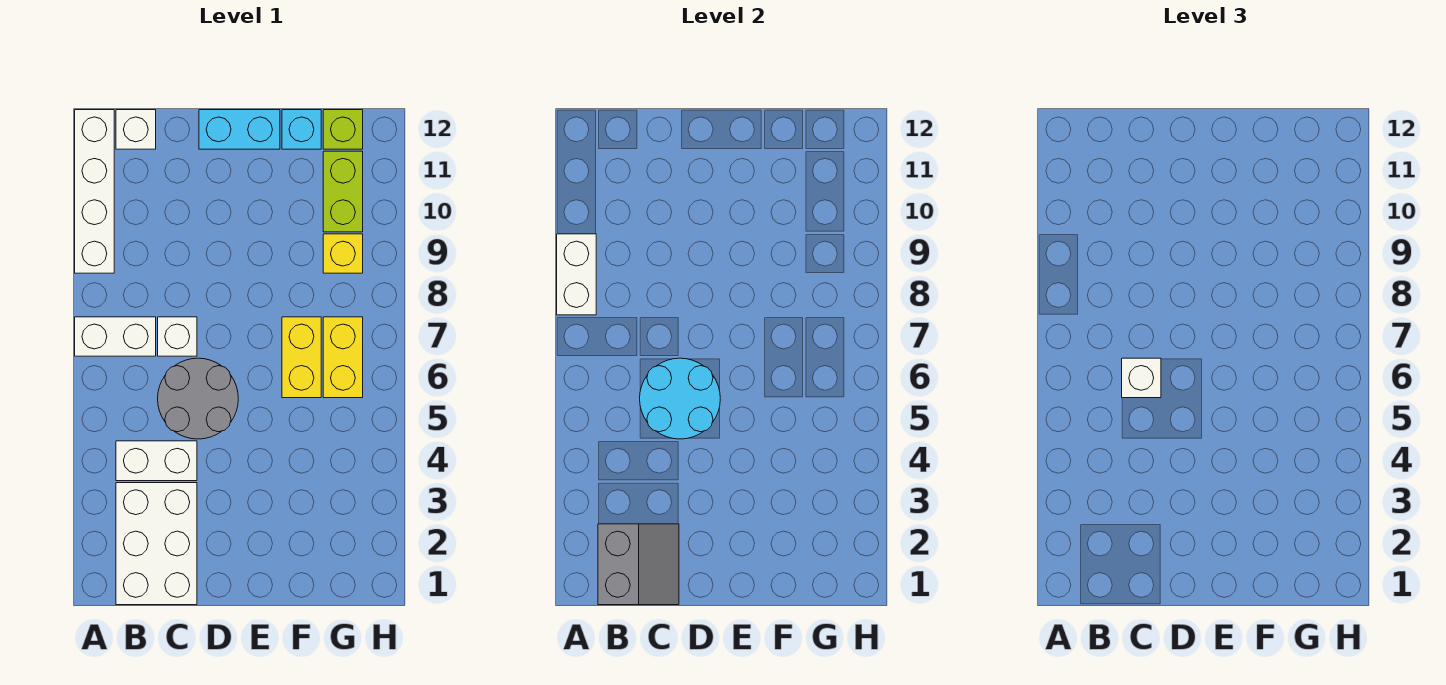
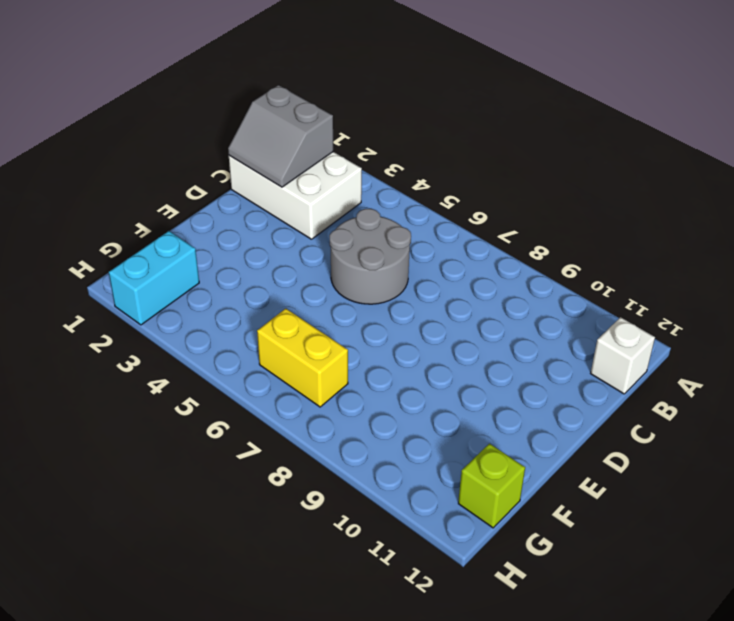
cyan 1x2 brick [109,231,199,325] -> cyan 1x2 brick moved to [199,110,280,149]
none -> white 1x2 brick [75,317,156,356]
none -> white 1x4 brick [75,110,114,273]
none -> white 1x2 brick [116,441,197,481]

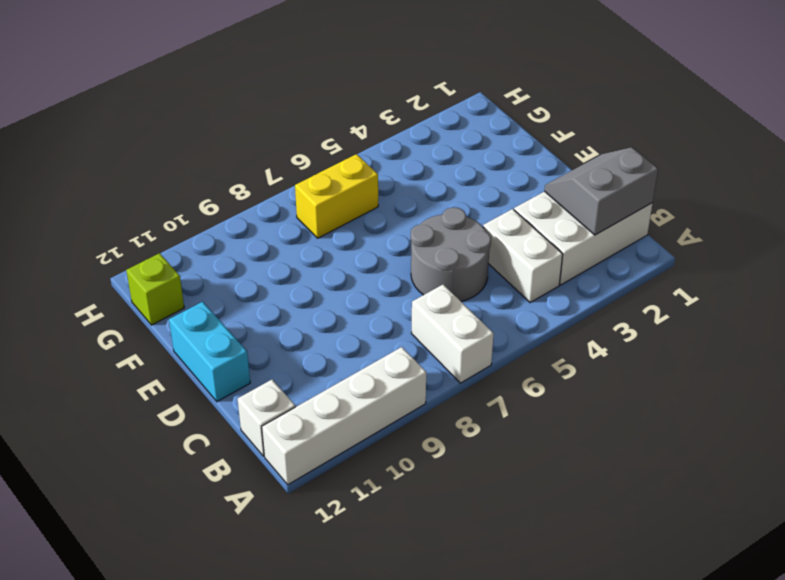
none -> white 1x1 brick [158,317,197,356]
none -> yellow 1x2 brick [282,317,321,398]
none -> cyan 1x1 brick [282,110,321,149]

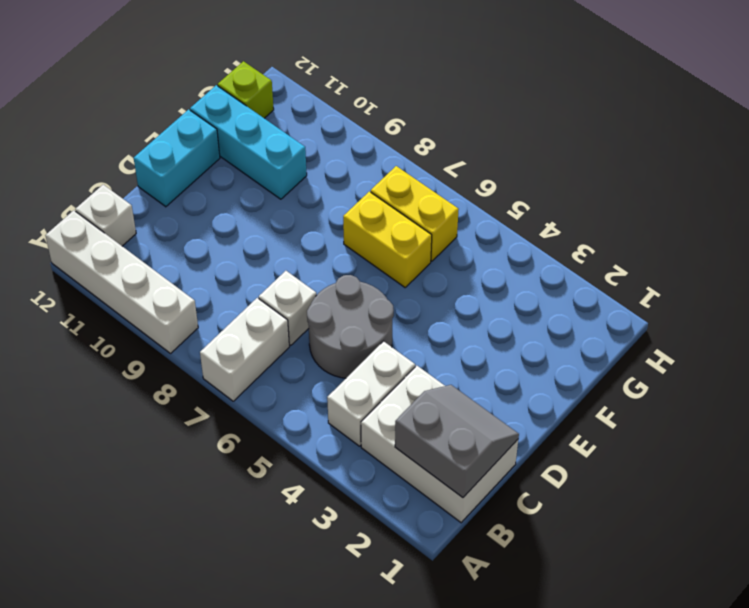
cyan 1x3 brick [190,85,307,199] -> cyan 1x1 brick [282,110,321,149]
none -> yellow 1x1 brick [323,234,363,273]
none -> lime 1x2 brick [323,151,363,232]
none -> white 1x2 brick [557,234,596,315]

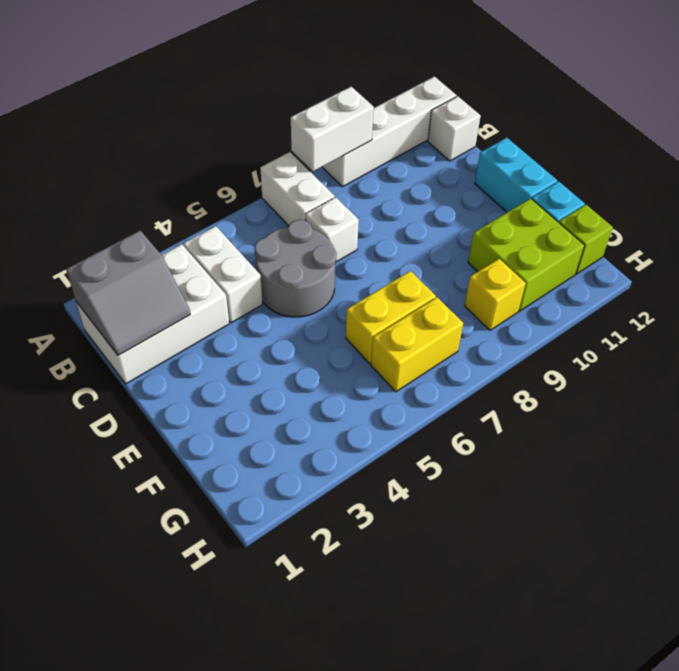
lime 2x2 brick [468,198,585,311] -> lime 1x2 brick [323,151,363,232]
none -> cyan 2x2 round brick [640,358,720,439]
none -> white 1x1 brick [1122,358,1161,398]

